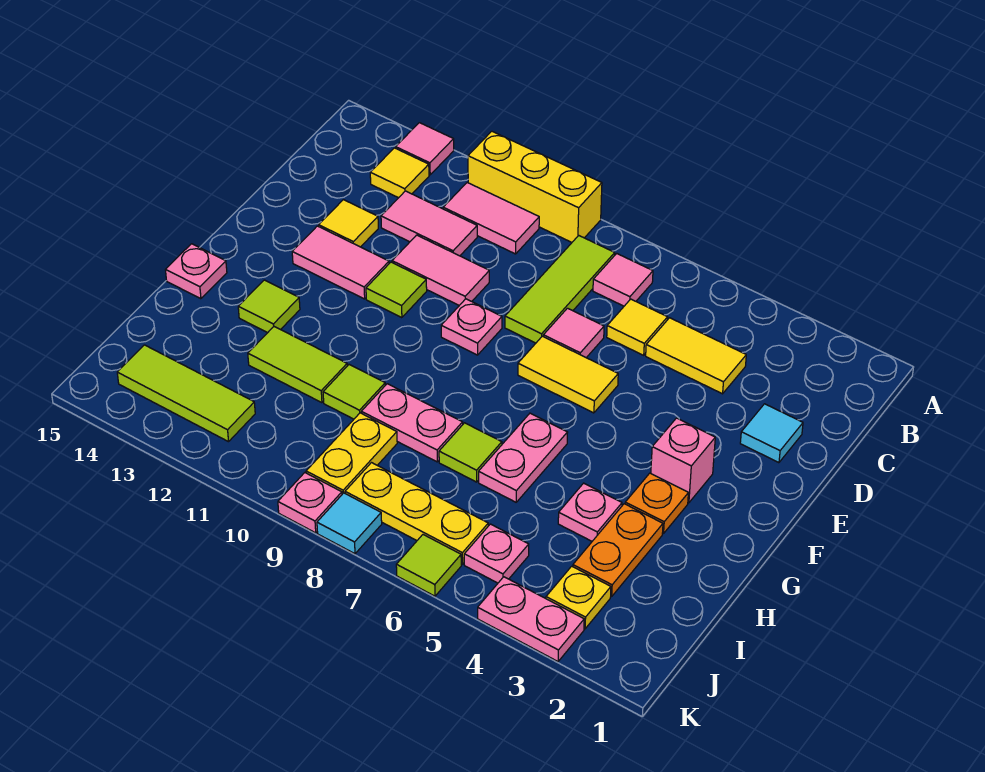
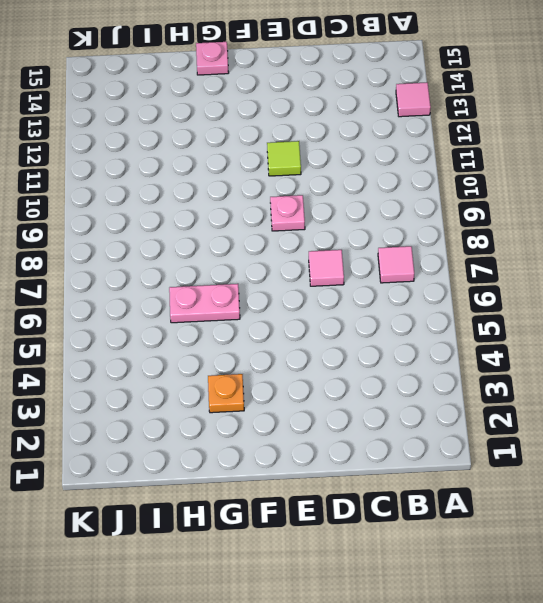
none -> yellow 1x3 brick [468,131,602,242]
none -> lime 1x3 tile [505,236,615,343]
none -> pink 1x2 tile [443,183,539,254]
none -> yellow 1x1 tile [370,148,429,198]

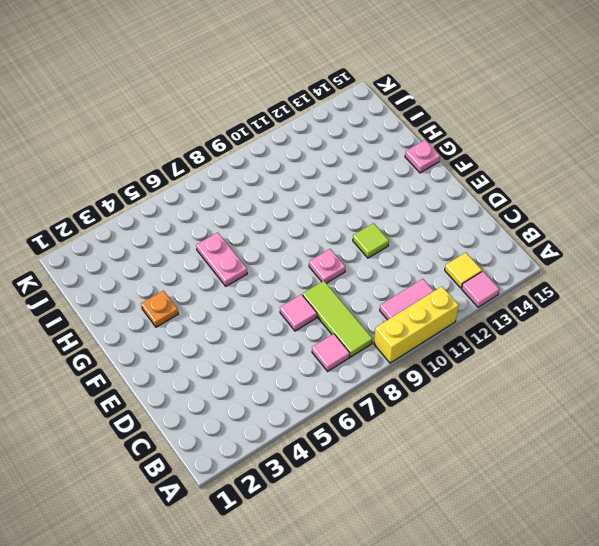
none -> yellow 1x2 tile [646,318,746,394]
none -> yellow 1x1 tile [607,299,668,355]
none -> pink 1x2 tile [381,191,477,256]
none -> cyan 1x1 tile [740,404,803,463]

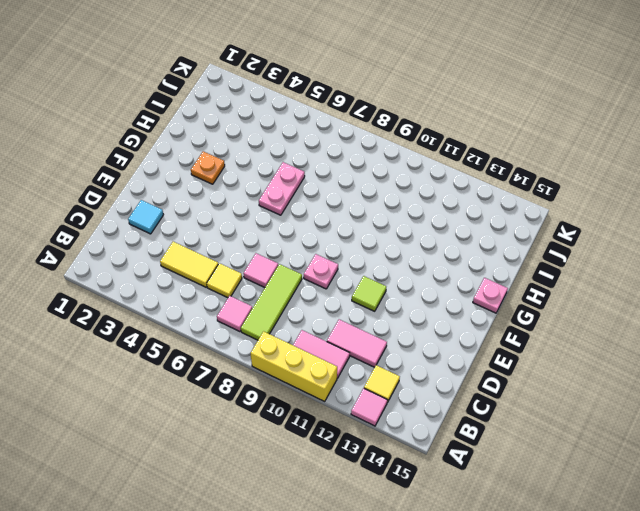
none -> pink 1x2 tile [392,235,489,305]
none -> yellow 1x1 tile [319,200,378,247]
none -> yellow 1x2 tile [518,336,618,413]
none -> pink 1x2 tile [292,226,389,299]

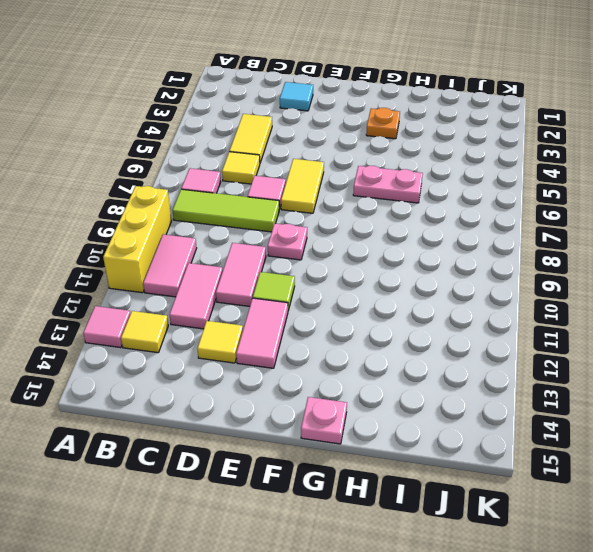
none -> pink 1x1 brick [651,418,715,503]
none -> lime 1x1 tile [238,280,300,333]
none -> orange 1x2 plate [573,504,663,596]
none -> pink 1x1 plate [558,483,622,541]

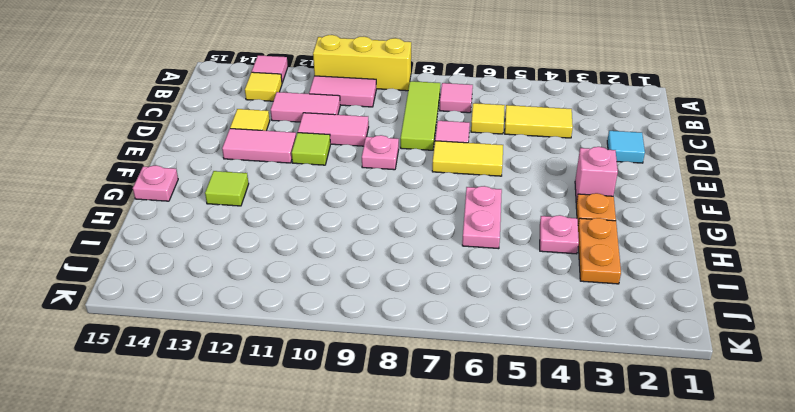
none -> lime 1x1 tile [439,423,502,482]
none -> pink 1x2 plate [361,384,463,462]
none -> lime 1x1 tile [323,365,385,419]
none -> lime 1x2 tile [248,327,347,403]

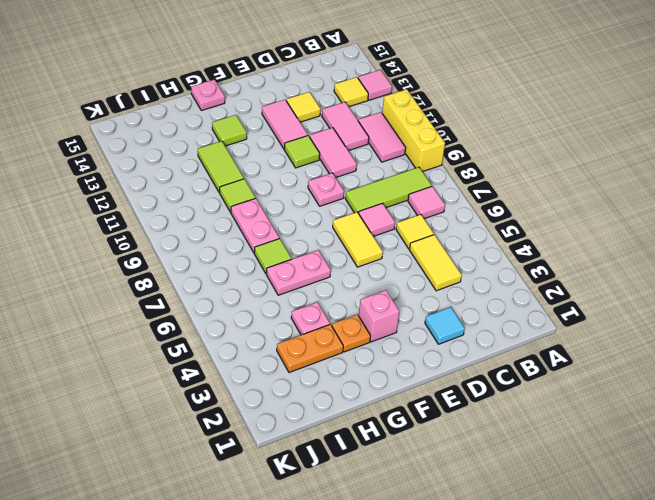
none -> yellow 1x2 plate [306,413,397,494]
none -> yellow 1x1 plate [546,566,611,629]
none -> pink 1x1 plate [464,524,529,583]
none -> yellow 1x3 plate [345,463,488,564]

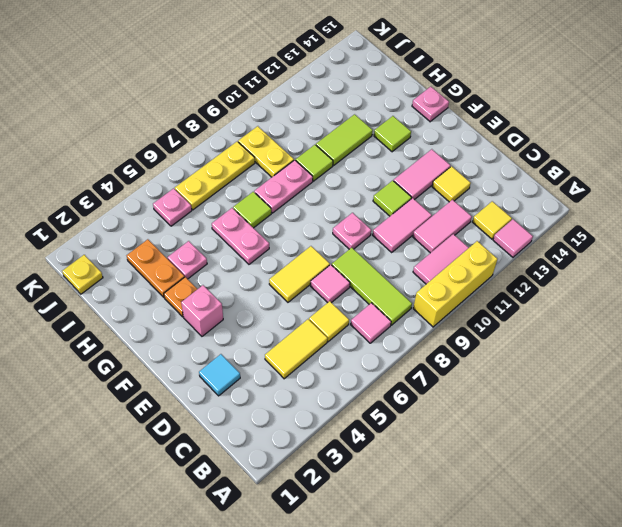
yellow 1x1 plate [62,255,103,294] -> yellow 1x1 plate moved to [546,566,611,629]
none -> lime 1x3 tile [117,345,255,442]
none -> pink 1x2 plate [478,577,584,661]
none -> lime 1x1 tile [396,535,461,596]
none -> cyan 1x1 tile [317,493,382,554]

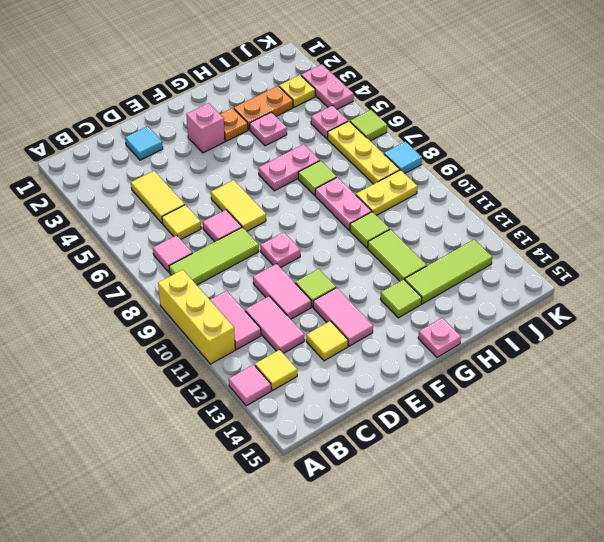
lime 1x3 tile [405,240,492,304] -> lime 1x3 tile turned to [117,345,255,442]
none -> pink 1x1 plate [278,473,342,533]

